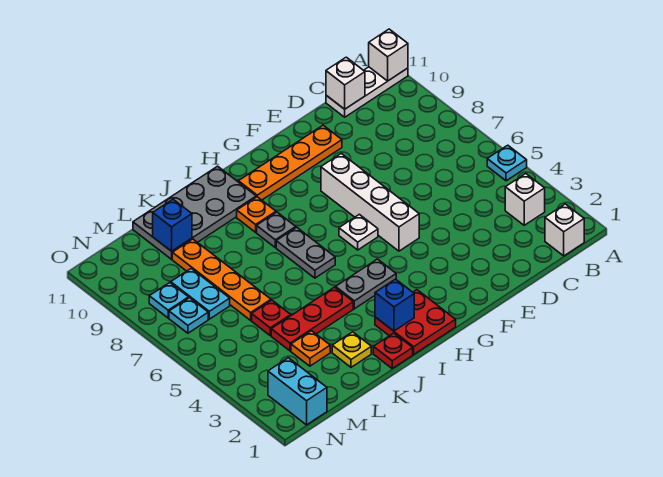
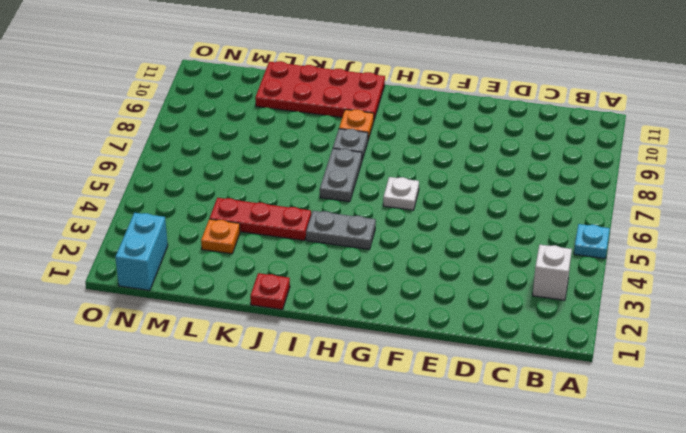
red 2x4 plate [255,61,385,119] -> grey 2x4 plate [133,166,256,259]
none -> white 1x3 plate [326,67,408,117]
none -> white 1x1 brick [545,204,584,256]
none -> orange 1x4 plate [238,125,342,200]

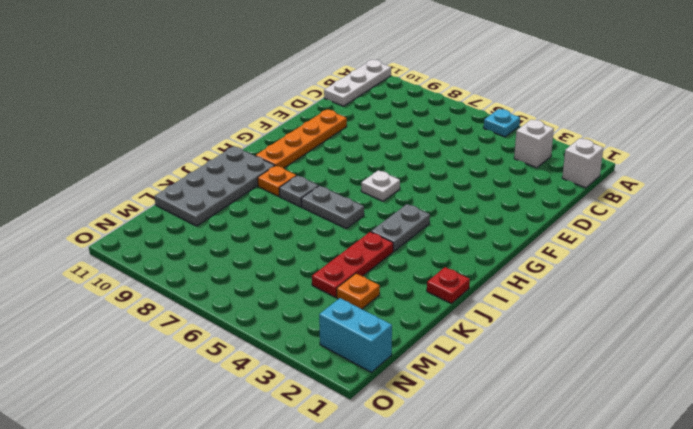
none -> white 1x4 brick [321,154,419,251]
none -> red 2x2 plate [375,290,456,354]
none -> yellow 1x1 plate [332,332,371,367]

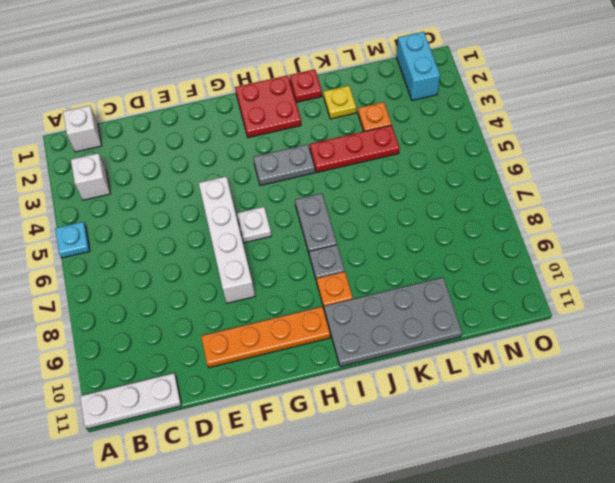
none -> red 1x1 plate [252,300,291,336]
none -> orange 1x4 plate [172,239,271,320]
none -> cyan 1x2 plate [171,269,230,319]

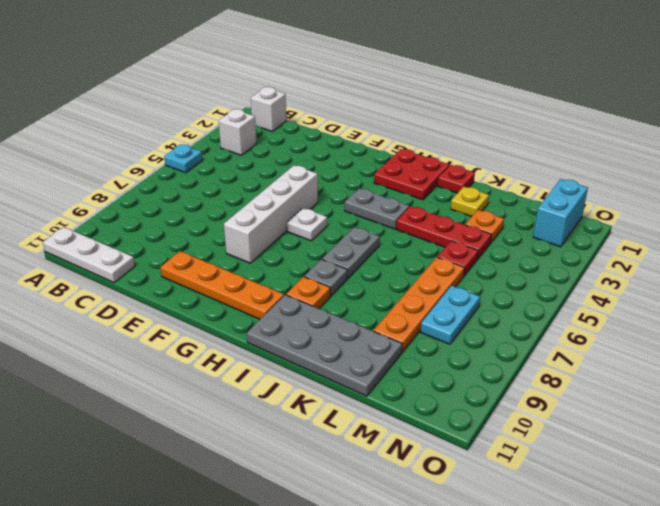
none -> cyan 1x1 plate [169,298,208,333]
none -> cyan 1x1 plate [149,283,189,318]
none -> white 1x1 brick [369,29,408,81]

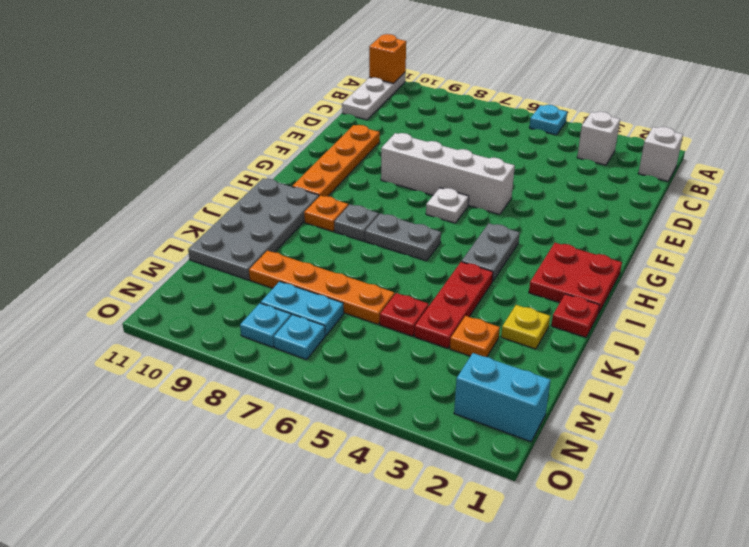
orange 1x1 brick [369,34,406,83] -> white 1x1 brick [369,29,408,81]
none -> white 1x1 brick [326,57,365,109]
none -> blue 1x1 brick [375,279,414,331]
none -> blue 1x1 brick [153,199,192,251]

